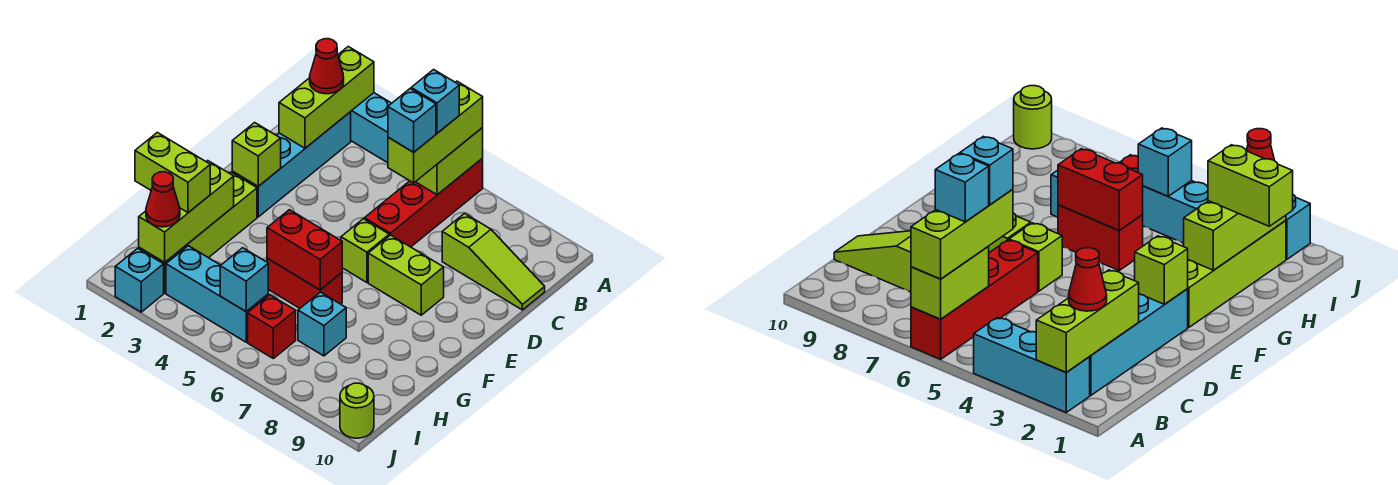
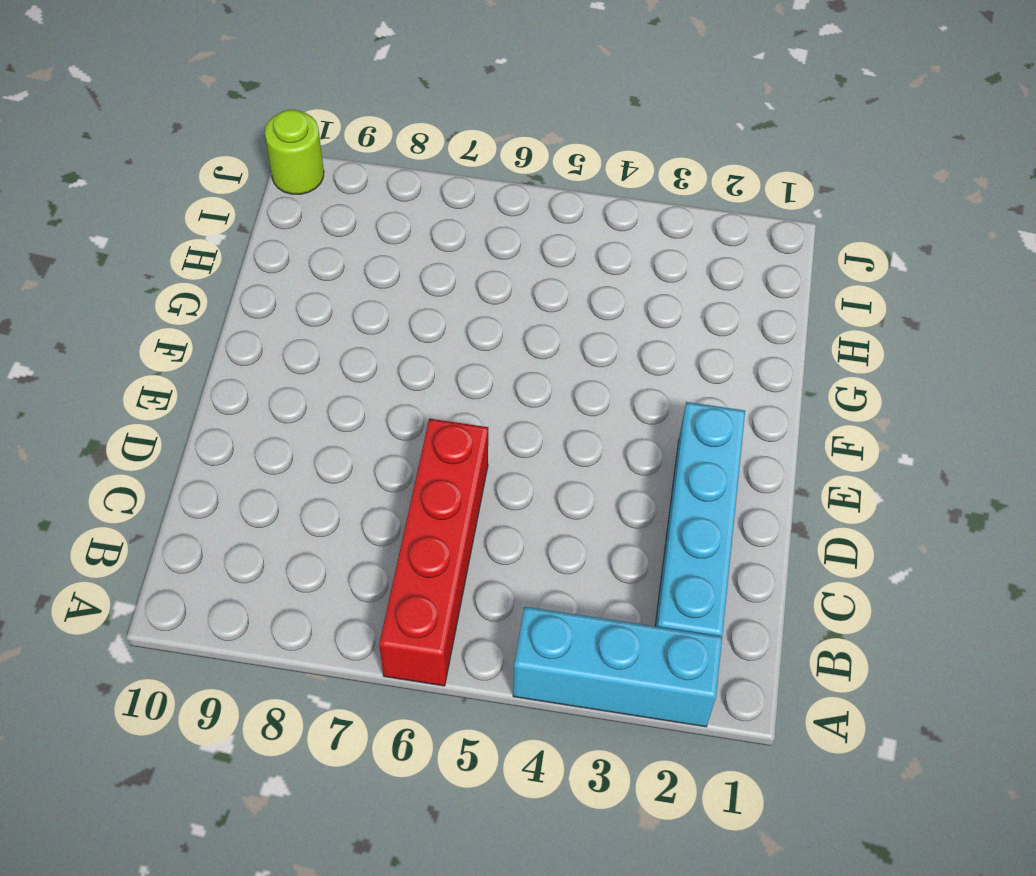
none -> lime 1x3 slope [442,214,545,310]
none -> lime 1x1 brick [341,219,389,282]
none -> lime 1x2 brick [368,235,444,315]

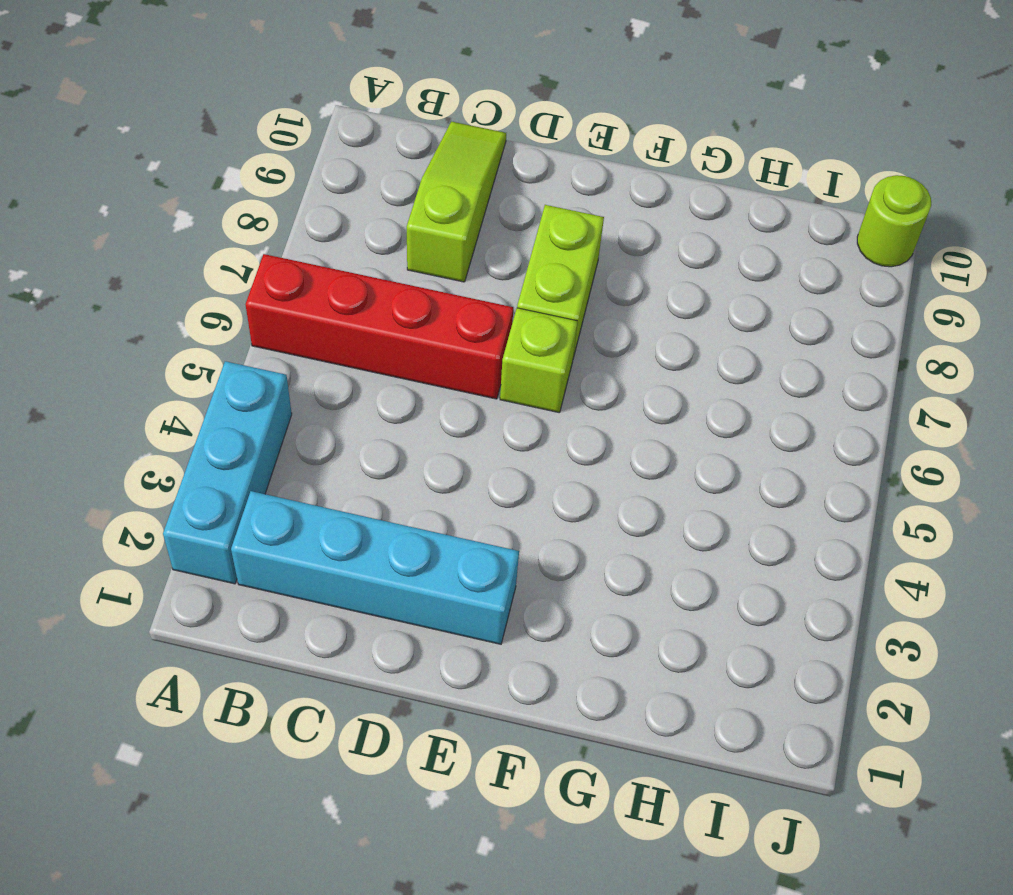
none -> lime 1x4 brick [139,172,257,293]
none -> red 1x2 brick [267,258,342,308]
none -> cyan 1x1 brick [298,292,346,356]

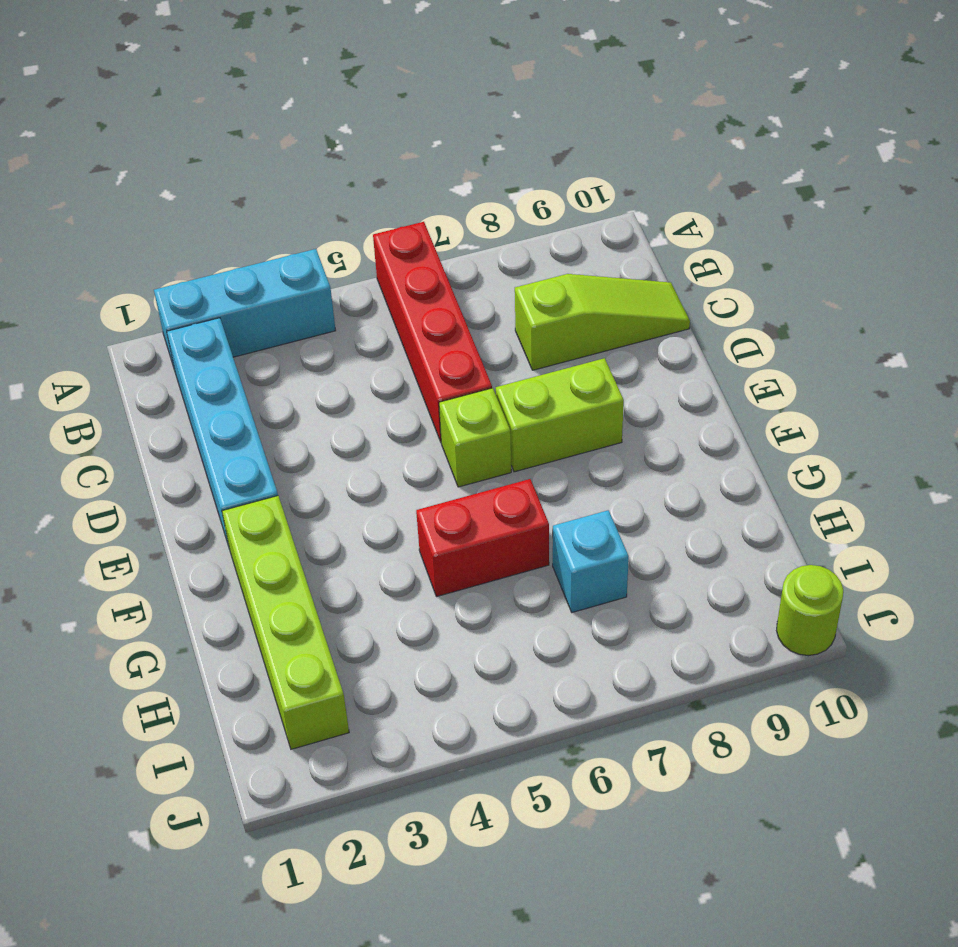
none -> cyan 1x3 brick [166,246,268,342]
none -> red 1x1 brick [248,295,296,358]
none -> cyan 1x1 brick [115,248,164,312]

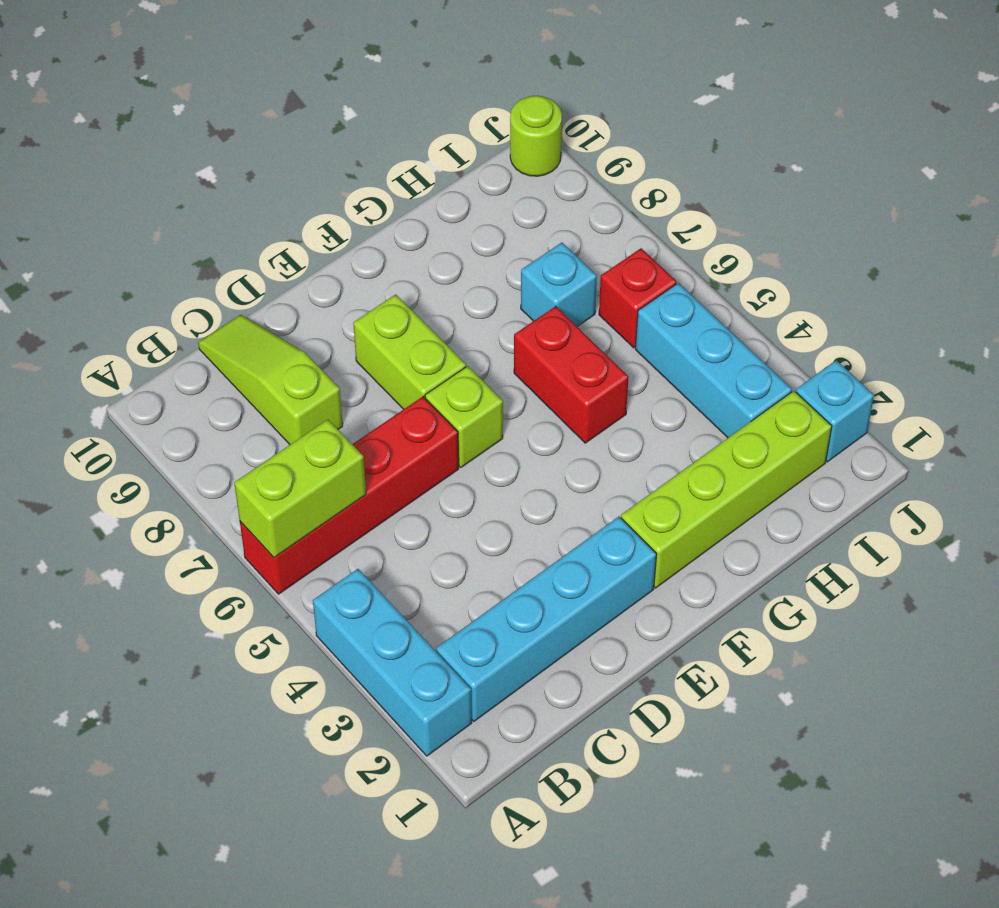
none -> lime 1x3 brick [279,47,374,148]
none -> lime 1x1 brick [232,123,281,186]
none -> lime 1x3 brick [139,161,234,262]

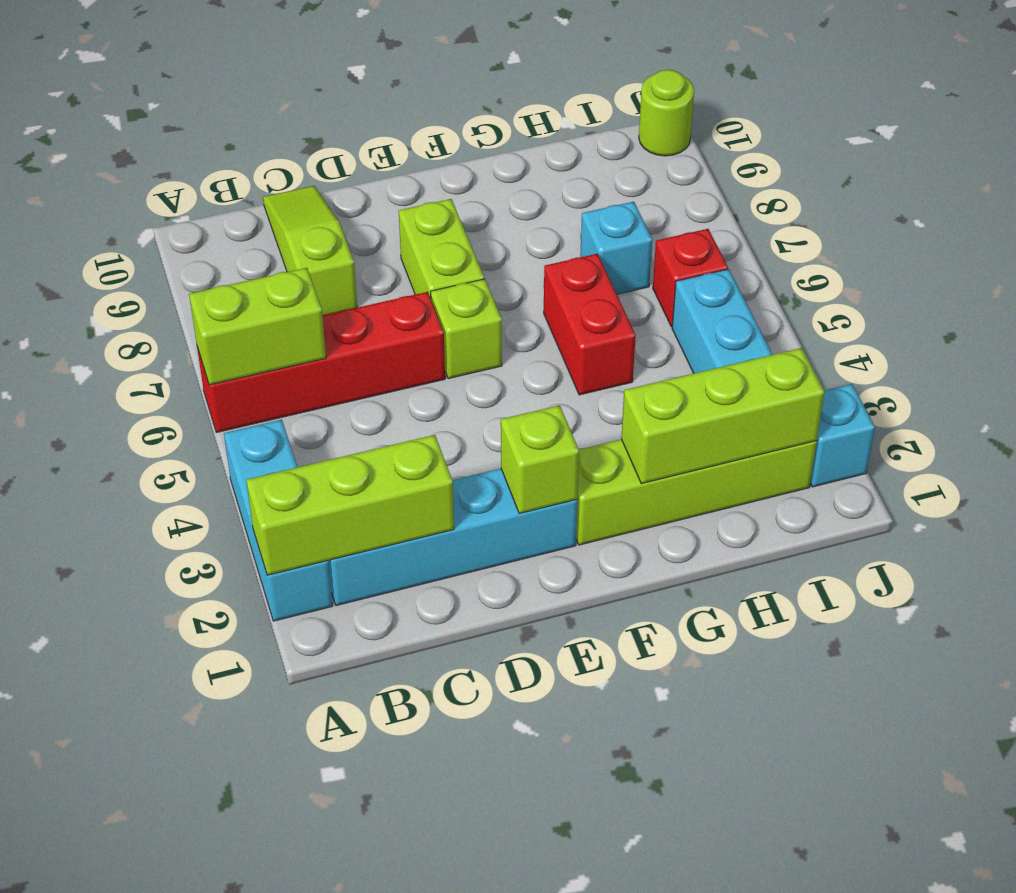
none -> red 1x2 brick [267,210,342,290]
none -> cyan 1x1 brick [220,248,268,311]
none -> lime 1x3 brick [388,81,483,183]

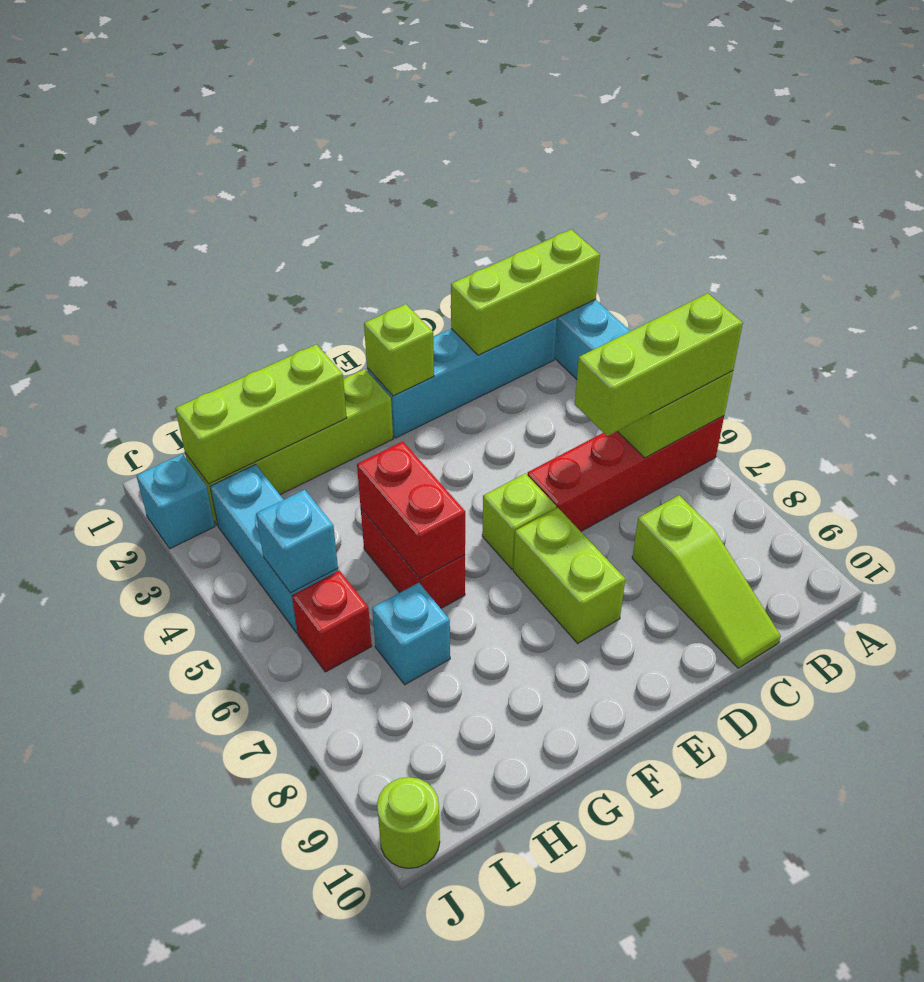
none -> red 1x1 cone [310,39,344,94]
none -> lime 1x2 brick [135,132,210,213]
none -> red 1x1 cone [146,172,180,227]

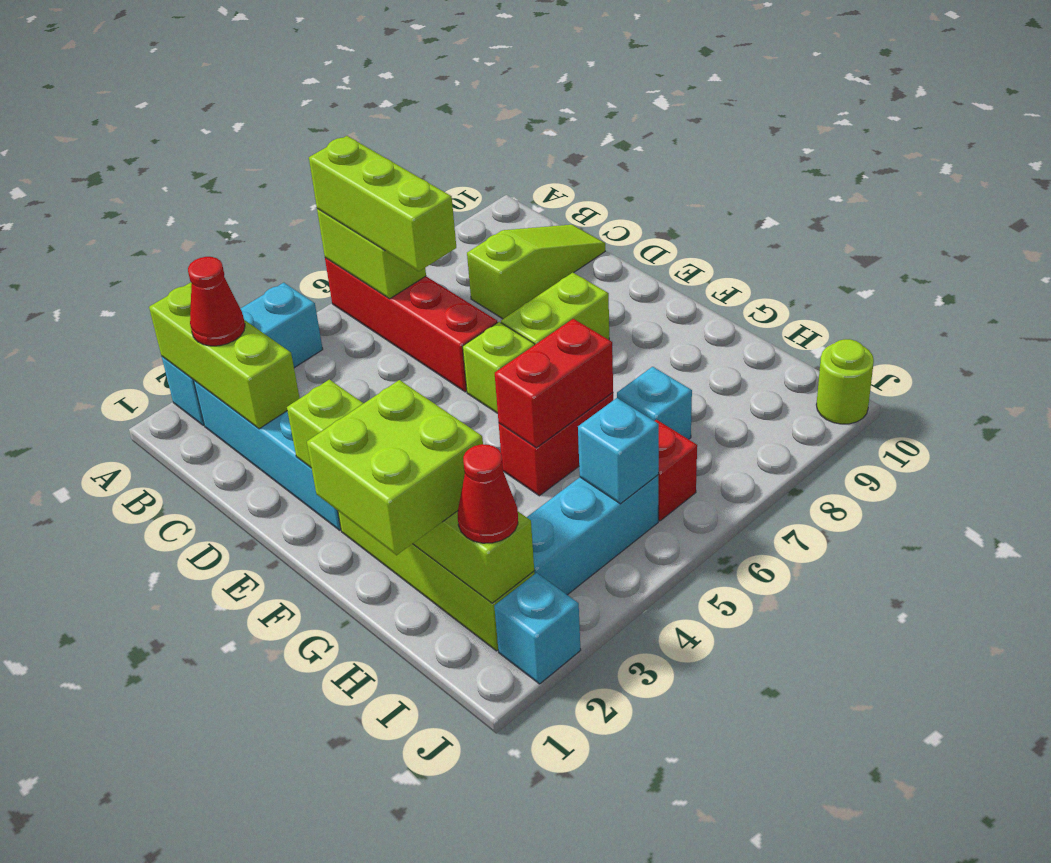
lime 2x2 brick [307,380,483,555] -> lime 1x2 brick [135,132,210,213]
none -> cyan 1x1 brick [411,70,459,133]
none -> cyan 1x1 brick [388,89,436,152]

